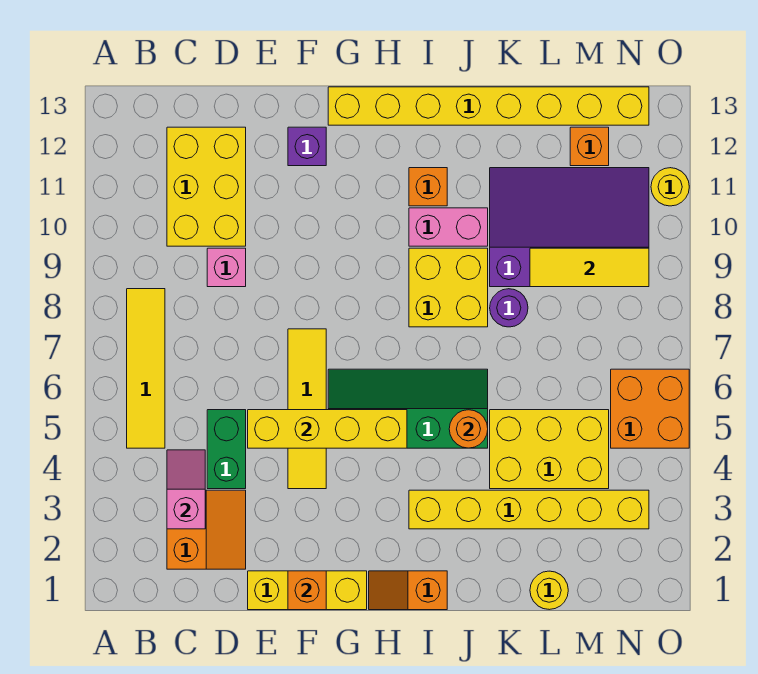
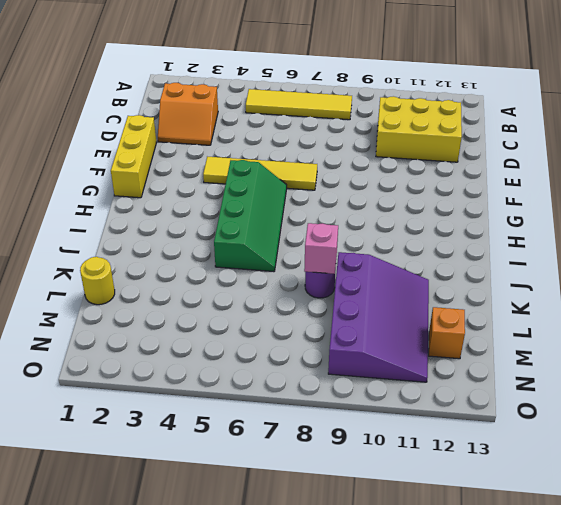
pink 1x1 brick [304,223,338,274] -> pink 1x1 brick moved to [207,248,246,287]
none -> green 1x2 brick [207,410,246,489]
none -> purple 1x1 brick [288,127,326,166]
none -> yellow 1x8 brick [328,87,649,125]

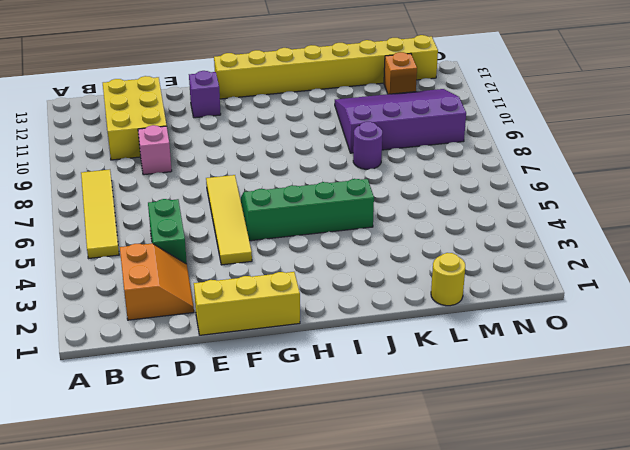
none -> orange 1x2 slope [369,571,447,610]
none -> yellow 1x6 brick [409,490,649,529]
none -> yellow 2x2 brick [409,248,488,327]

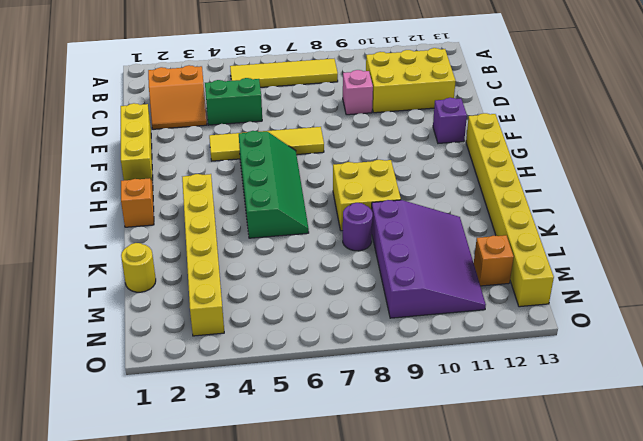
none -> pink 1x2 brick [409,208,488,246]
none -> orange 1x1 brick [409,168,447,206]
none -> yellow 2x3 brick [490,410,609,489]

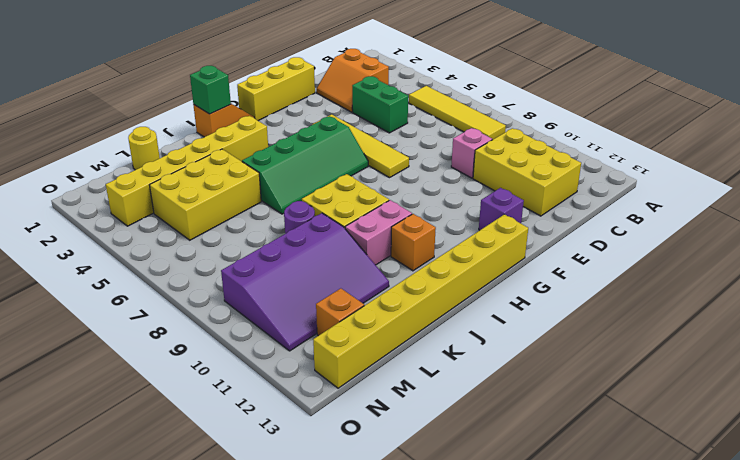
green 1x1 brick [190,66,231,114] -> none
none -> orange 2x2 brick [611,369,689,448]
none -> yellow 1x1 round brick [651,168,689,206]
none -> pink 1x2 slope [167,450,205,529]

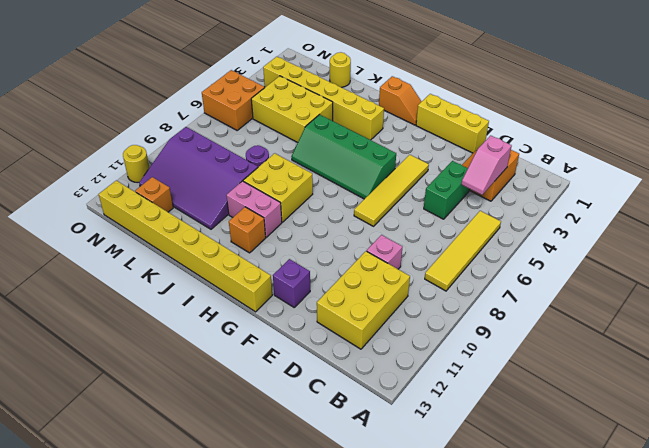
none -> yellow 1x4 brick [248,410,407,448]
none -> orange 1x1 brick [288,571,326,610]
none -> orange 1x1 round brick [449,410,488,448]

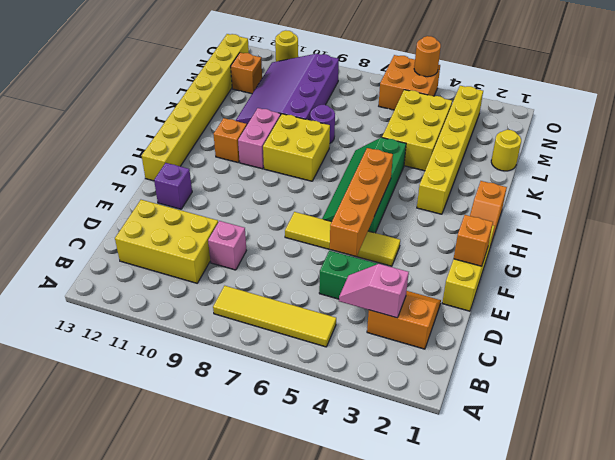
orange 1x4 brick [330,148,393,256] -> yellow 1x4 brick [248,410,407,448]
orange 1x1 round brick [414,36,441,77] -> orange 1x1 round brick moved to [449,410,488,448]
none -> yellow 1x3 tile [530,248,649,287]

